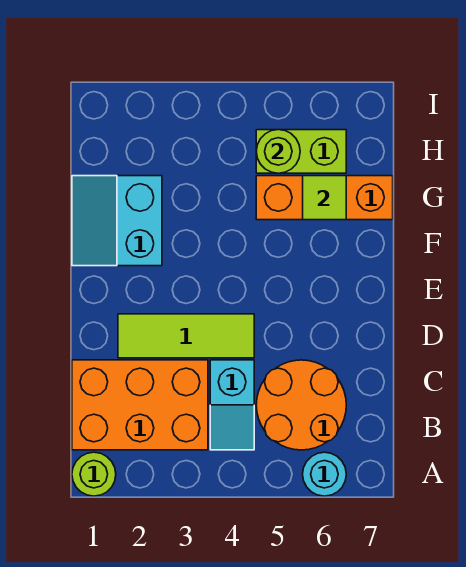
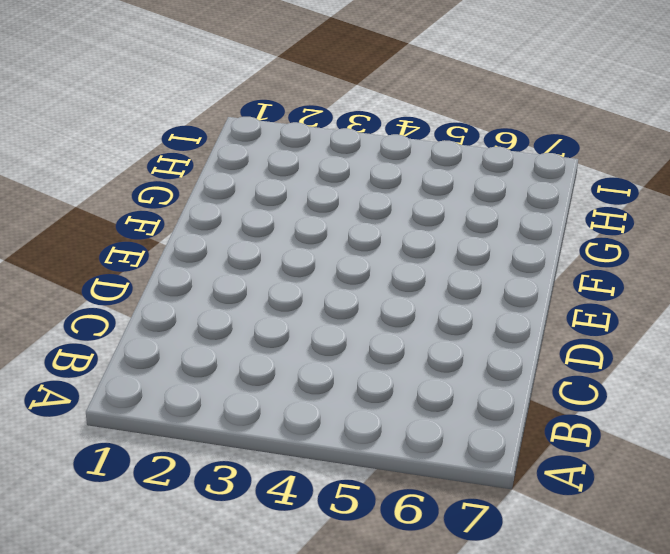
none -> lime 1x1 round brick [72,452,116,496]
none -> cyan 1x1 round brick [303,452,346,496]

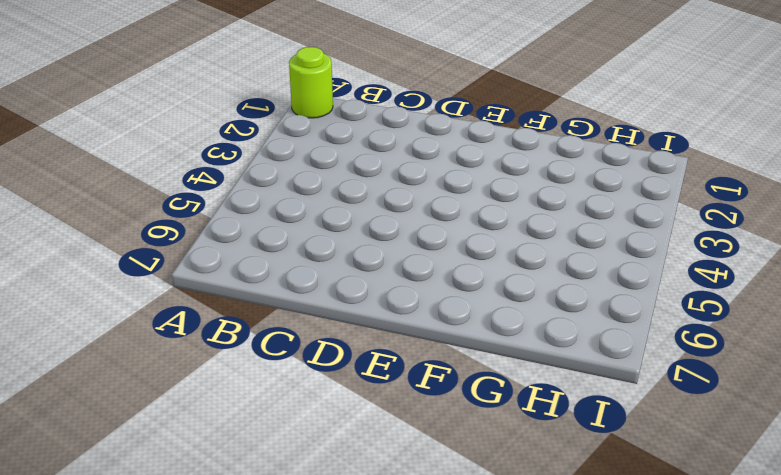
none -> cyan 1x1 round brick [303,452,346,496]
none -> orange 2x3 brick [72,360,208,450]

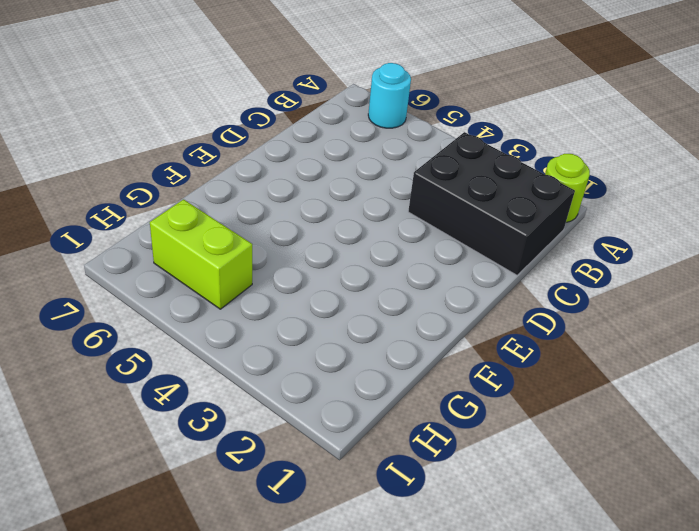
black 2x3 brick [408,132,575,275] -> orange 2x3 brick [72,360,208,450]
none -> cyan 1x2 slope [210,360,254,450]
none -> orange 2x2 round brick [256,360,346,450]

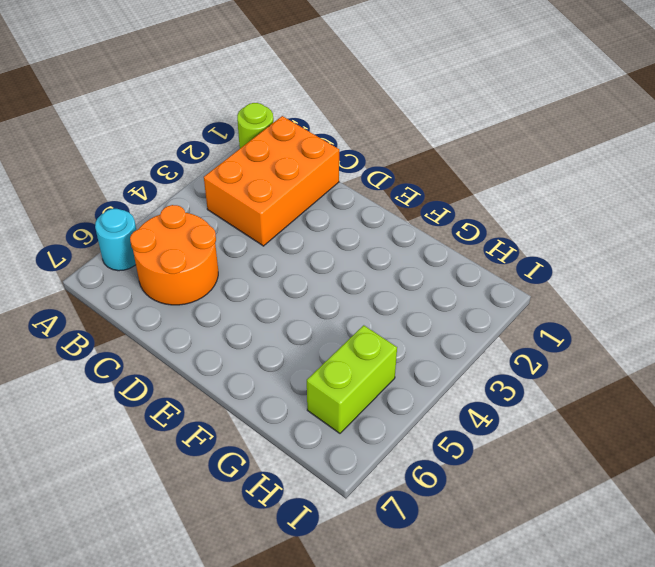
none -> cyan 1x2 slope [210,360,254,450]
none -> lime 1x3 tile [118,314,254,358]

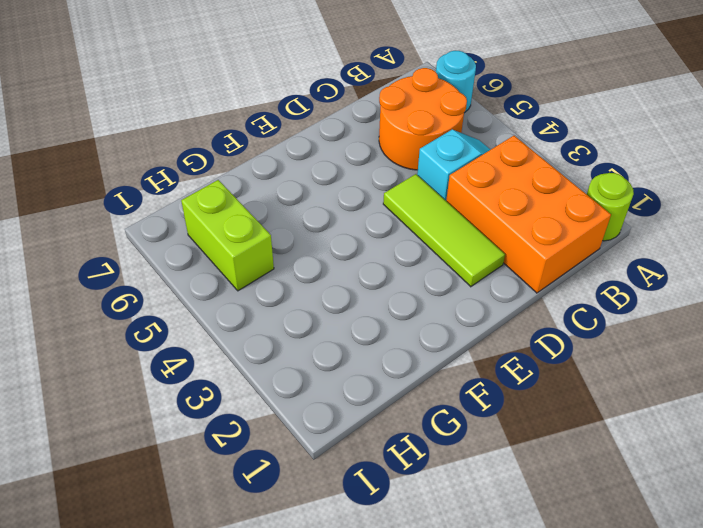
none -> cyan 2x2 slope [72,176,162,266]
none -> orange 1x3 brick [256,176,393,220]

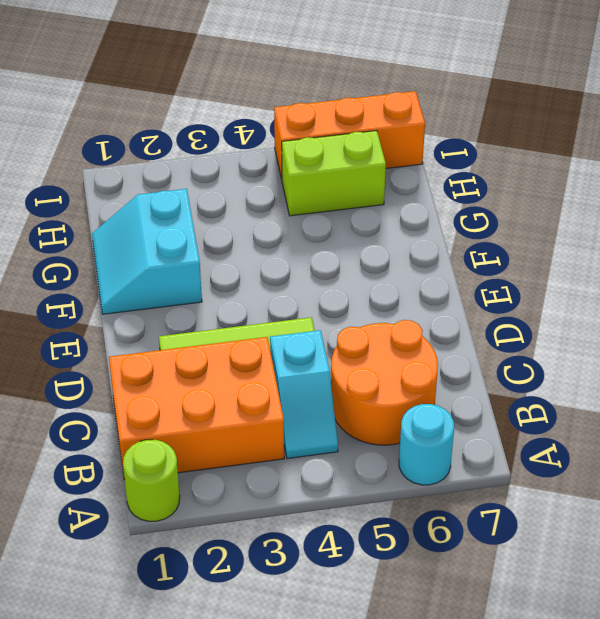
orange 1x3 brick [274,91,425,179] -> orange 1x3 brick moved to [256,176,393,220]
none -> lime 1x1 tile [303,176,346,220]
none -> lime 1x1 round brick [256,130,300,173]

